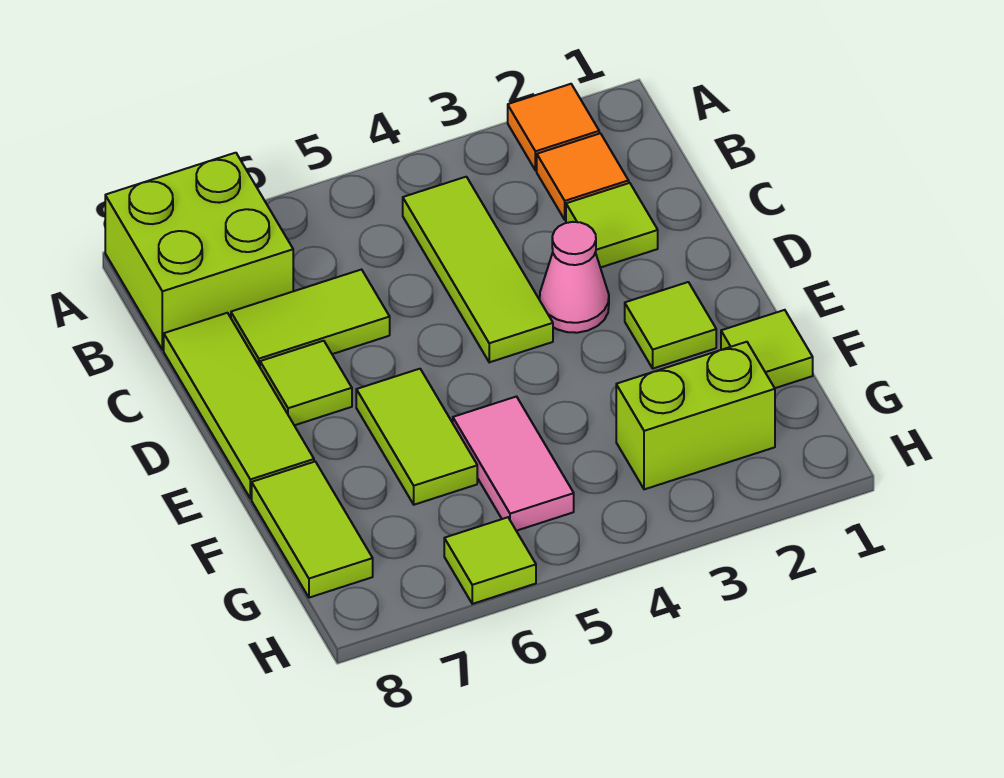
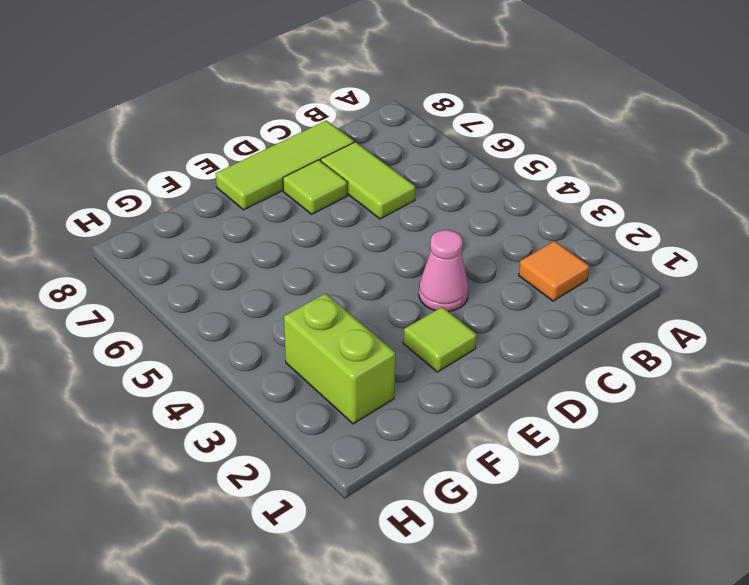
none -> orange 1x1 tile [508,84,599,170]
none -> lime 2x2 brick [105,153,293,350]
none -> lime 1x3 tile [403,177,553,362]

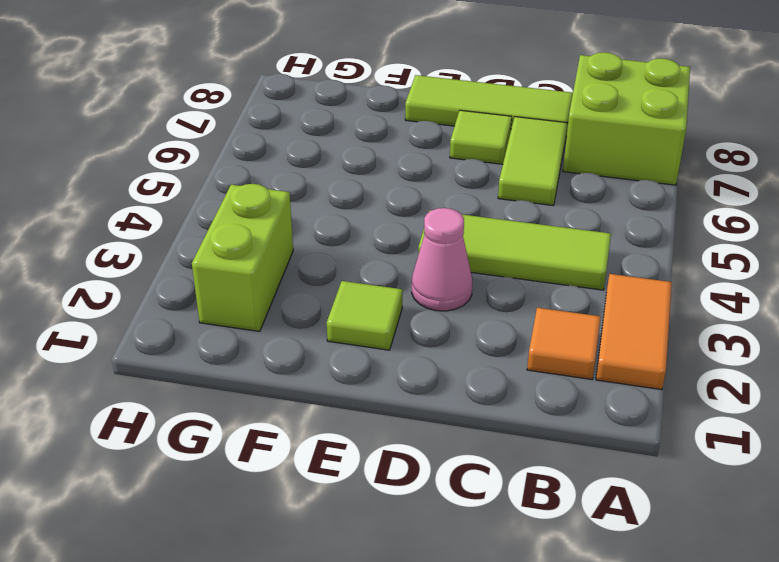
orange 1x2 tile [596,274,672,390] -> orange 1x1 tile [508,84,599,170]
none -> lime 1x1 tile [566,183,658,268]
none -> lime 1x2 tile [356,369,477,505]
none -> lime 1x1 tile [721,310,813,388]

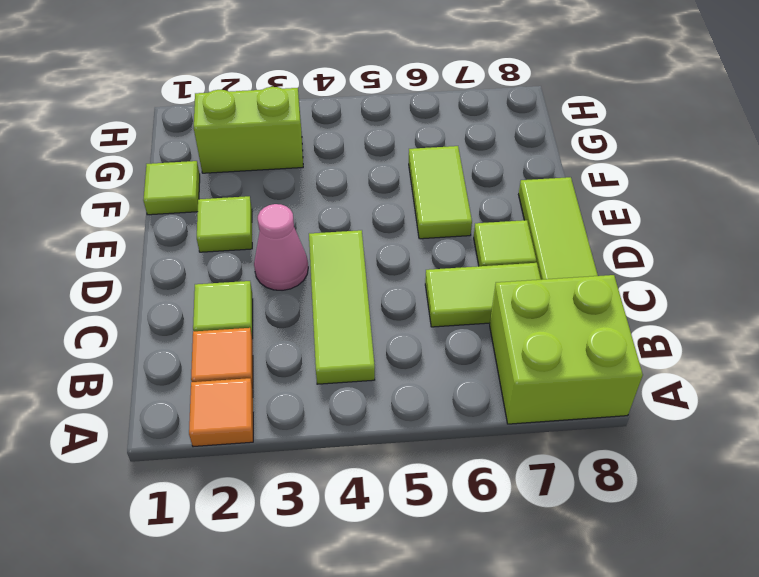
none -> pink 1x2 tile [453,397,574,531]
none -> lime 1x2 tile [252,462,373,598]
none -> lime 1x1 tile [444,517,536,604]

